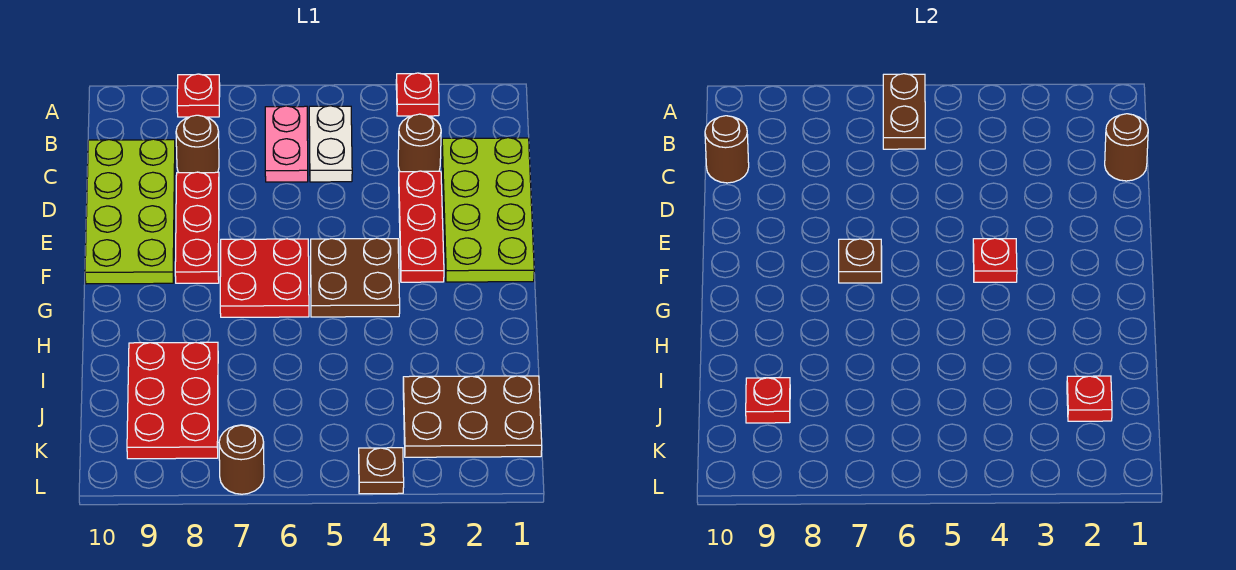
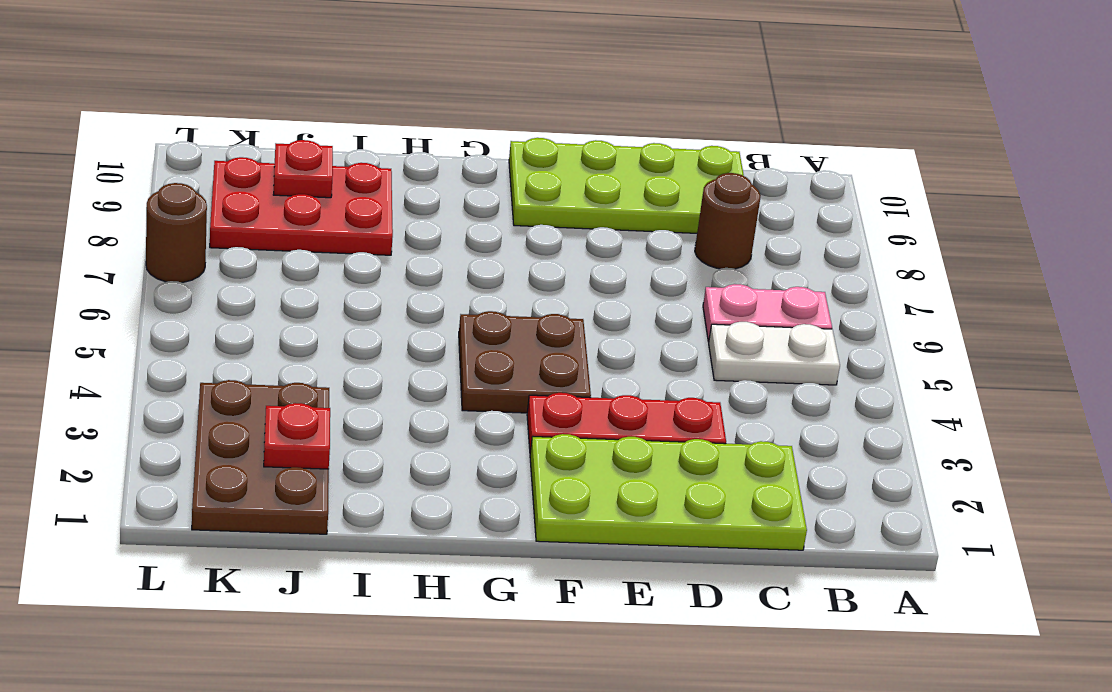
none -> red 1x1 plate [396,73,439,116]
none -> red 1x1 plate [177,74,220,117]
none -> brown 1x1 round brick [398,114,441,172]

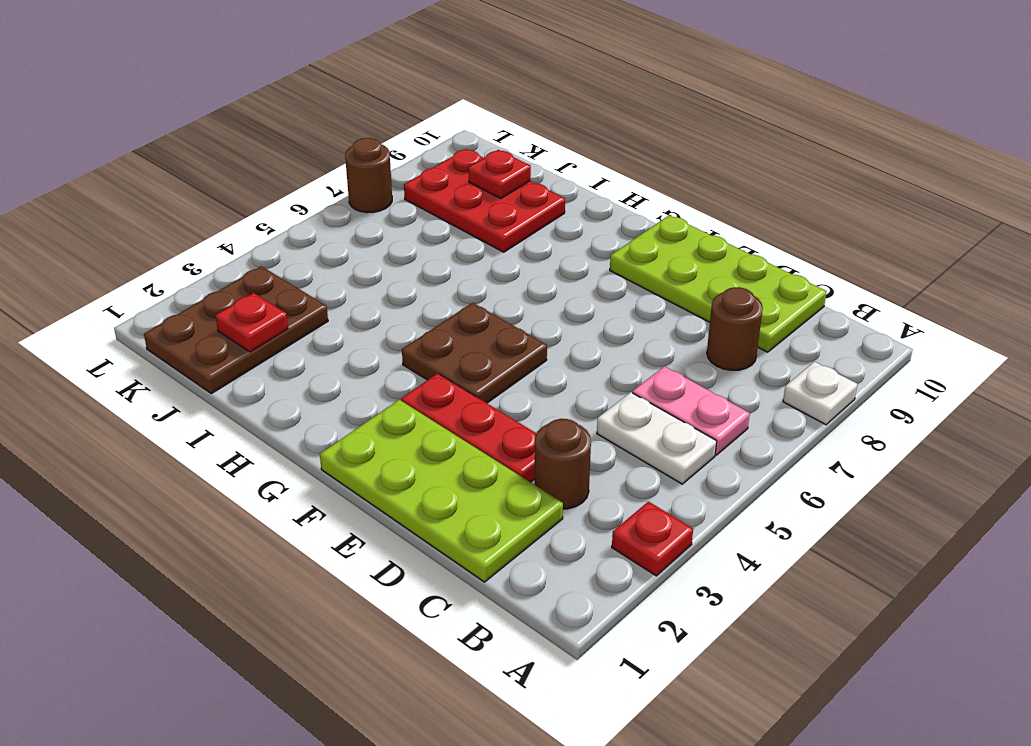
white 1x1 plate [783,362,858,425] -> red 1x1 plate [177,74,220,117]
none -> red 1x3 plate [175,172,219,283]
none -> red 2x2 plate [220,239,309,317]
none -> brown 1x1 plate [359,448,404,494]

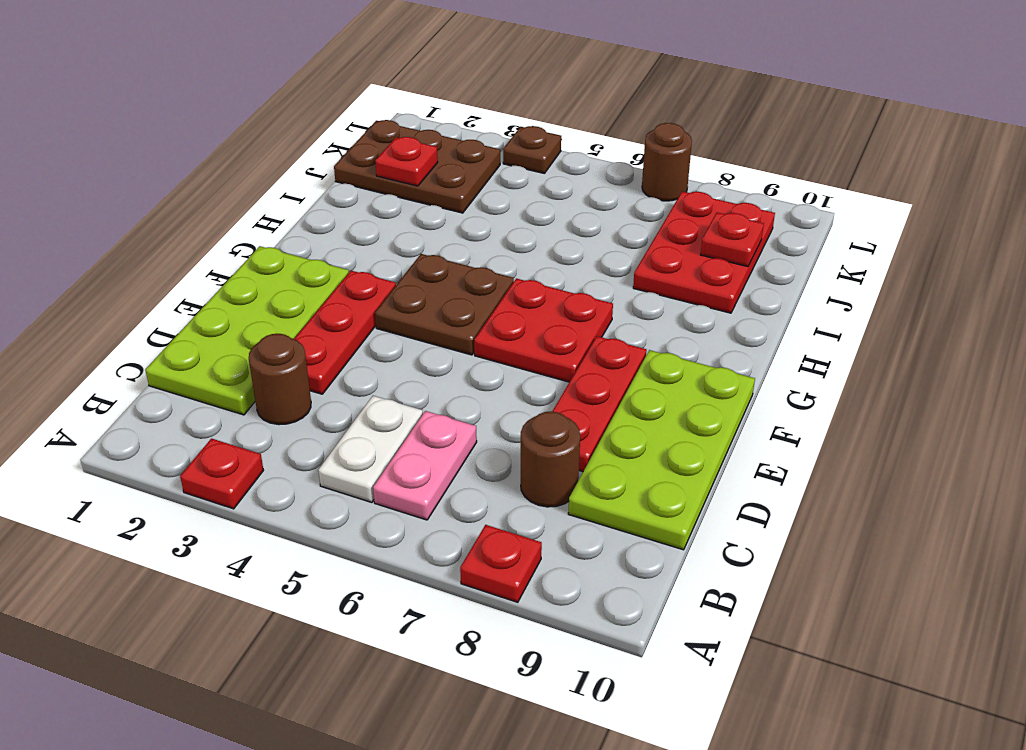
none -> brown 1x2 plate [883,74,925,149]
none -> brown 1x1 round brick [1105,114,1148,181]
none -> brown 1x1 round brick [705,116,749,183]

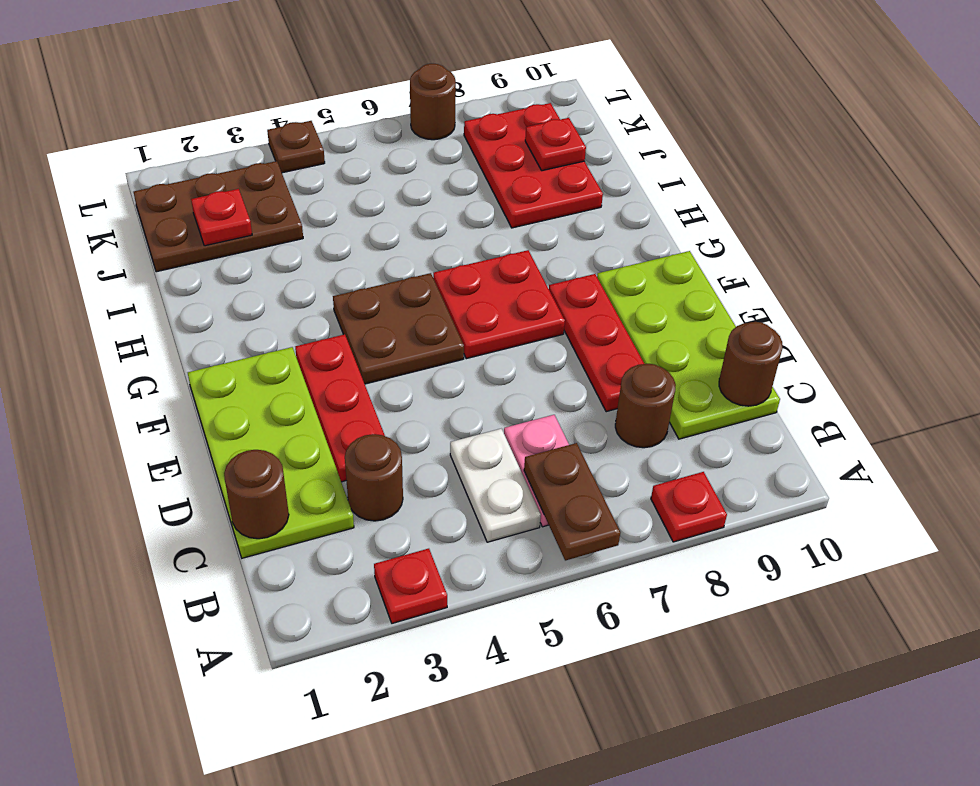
none -> red 1x1 plate [973,238,1017,282]
none -> brown 1x1 plate [839,239,882,283]

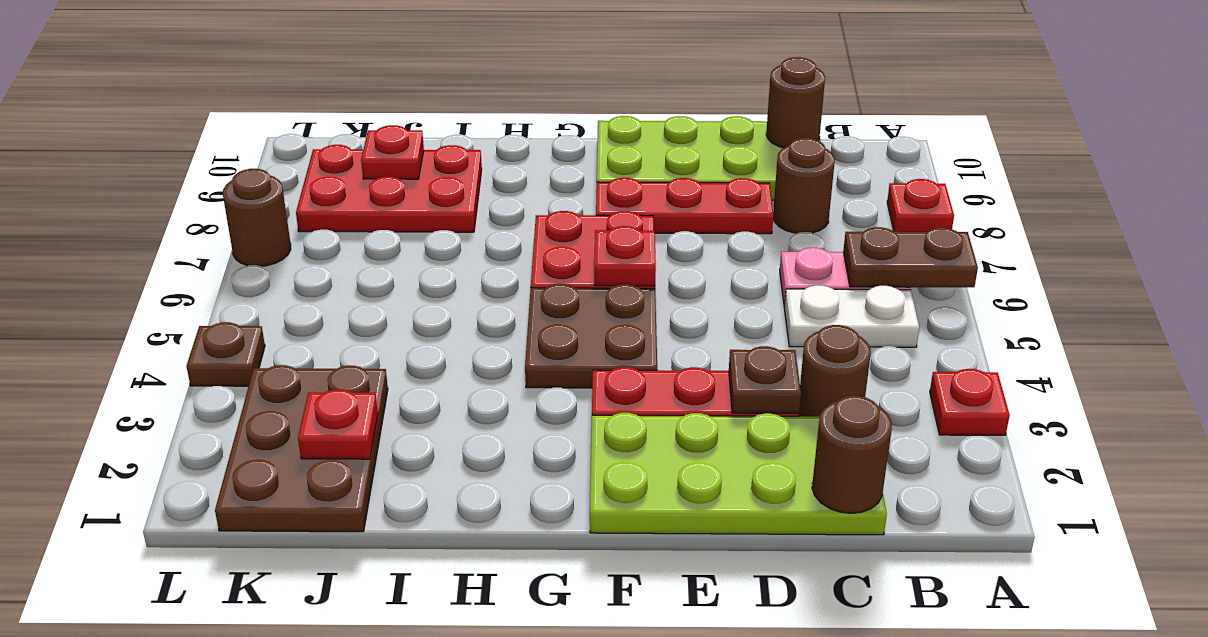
brown 1x1 plate [729,346,801,413] -> brown 1x1 plate moved to [839,239,882,283]
red 1x1 plate [594,226,656,286] -> red 1x1 plate moved to [973,238,1017,282]

